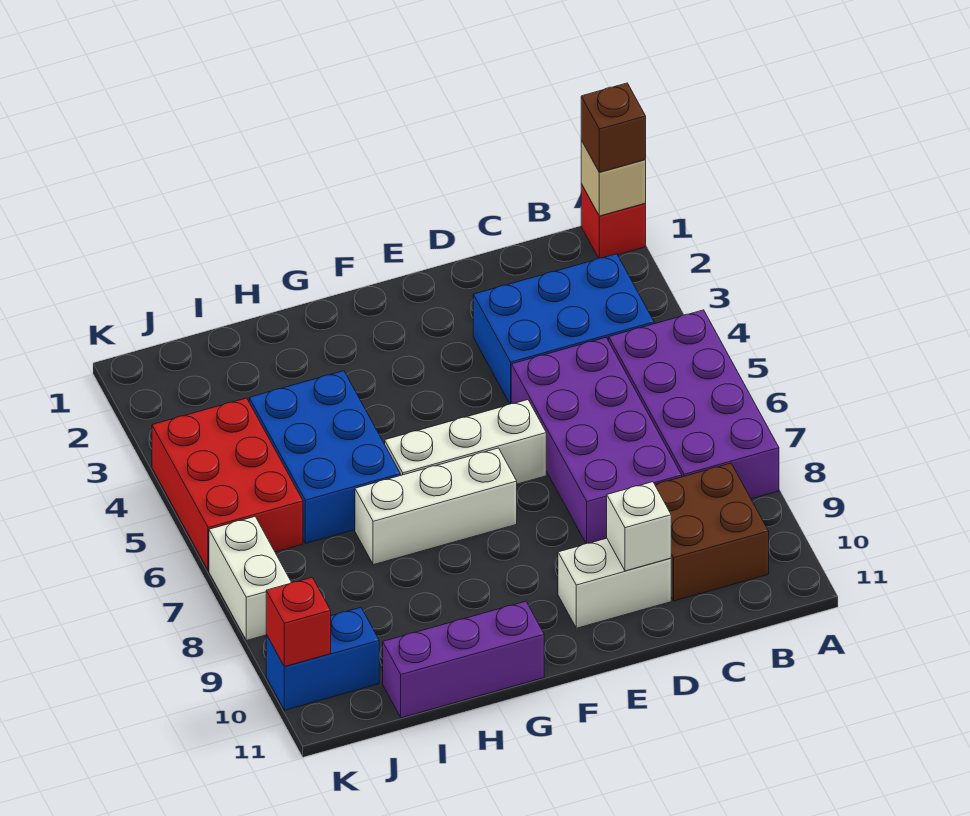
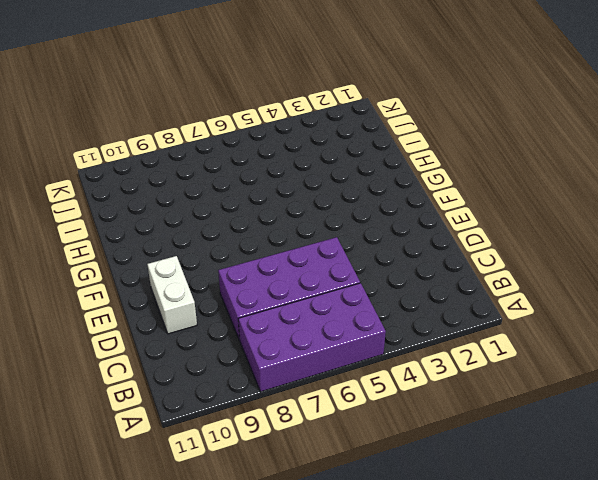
none -> red 1x1 brick [581,184,646,258]
none -> blue 2x3 brick [473,254,654,404]
none -> brown 2x2 brick [655,463,769,601]

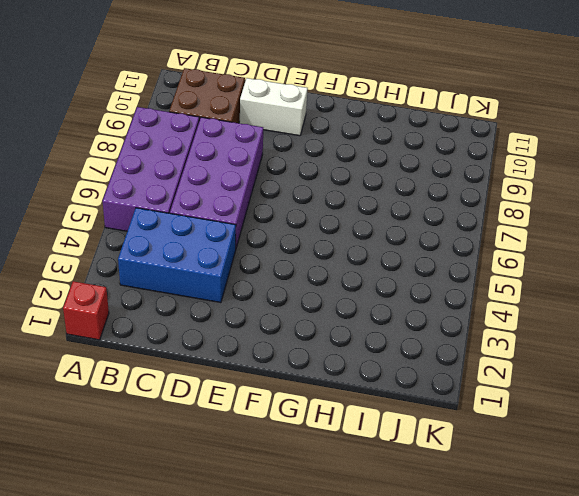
none -> white 1x3 brick [385,400,546,484]
none -> white 1x3 brick [355,448,517,565]
none -> purple 1x3 brick [383,601,544,718]

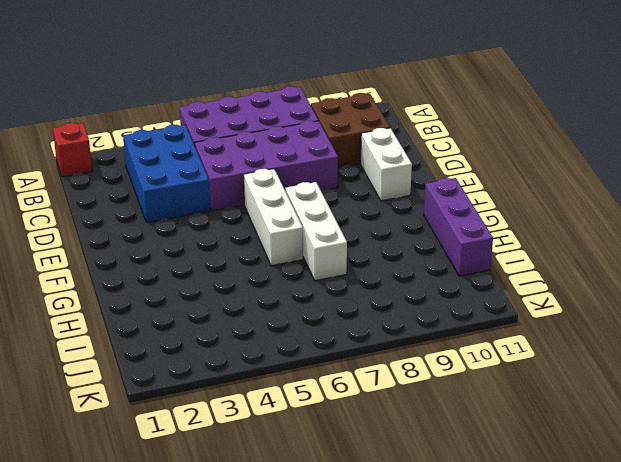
none -> blue 2x3 brick [249,371,400,543]
none -> red 2x3 brick [152,398,303,571]
none -> blue 1x2 brick [266,607,379,710]

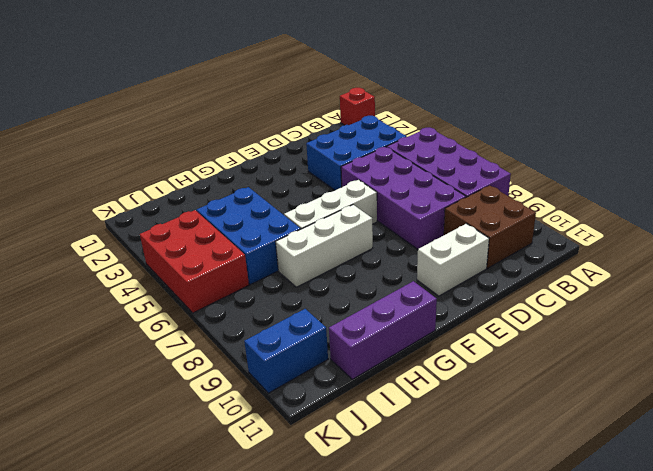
none -> white 1x2 brick [209,517,292,641]
none -> tan 1x1 brick [581,140,646,216]
none -> white 1x1 brick [607,482,671,571]

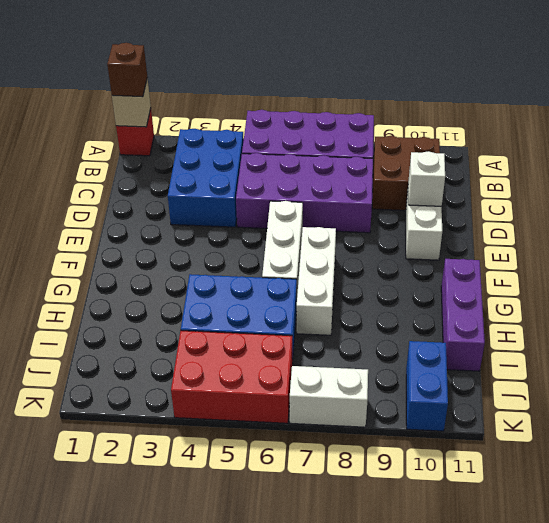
none -> red 1x1 brick [266,577,331,667]

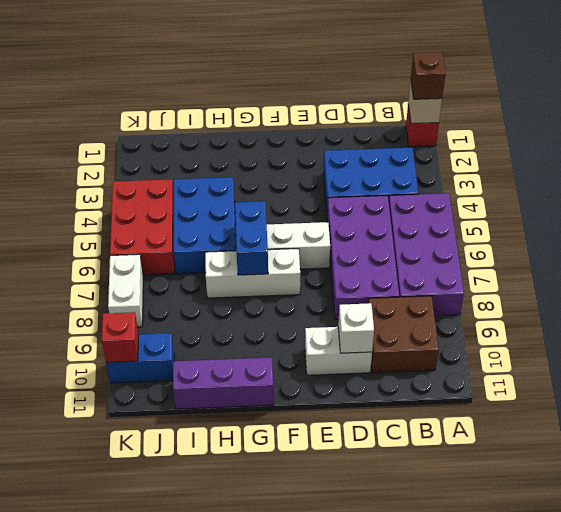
blue 1x2 brick [235,201,268,275] -> none

